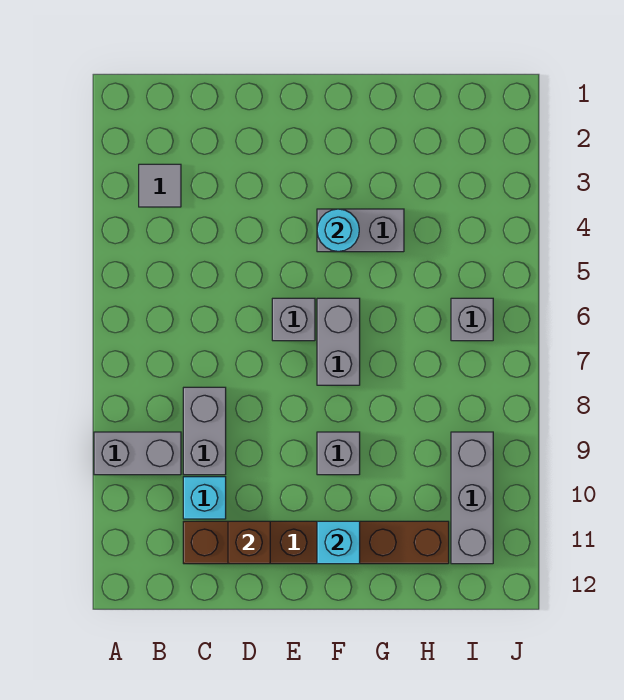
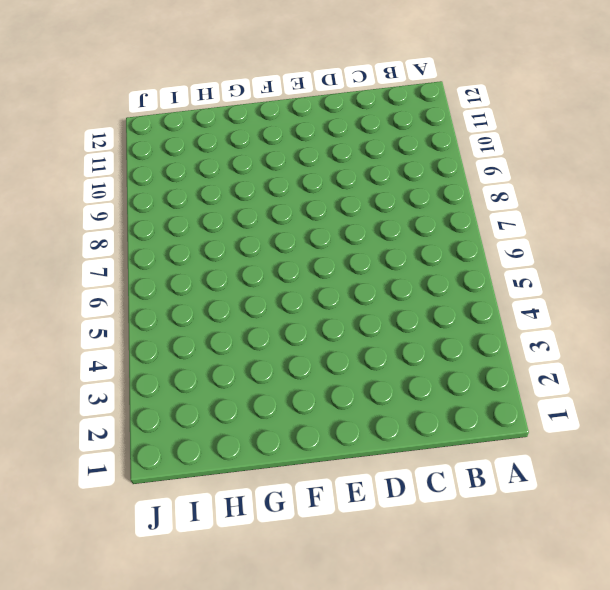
none -> grey 1x2 brick [94,432,181,475]
none -> grey 1x1 tile [139,164,181,207]
none -> grey 1x2 brick [183,387,226,475]

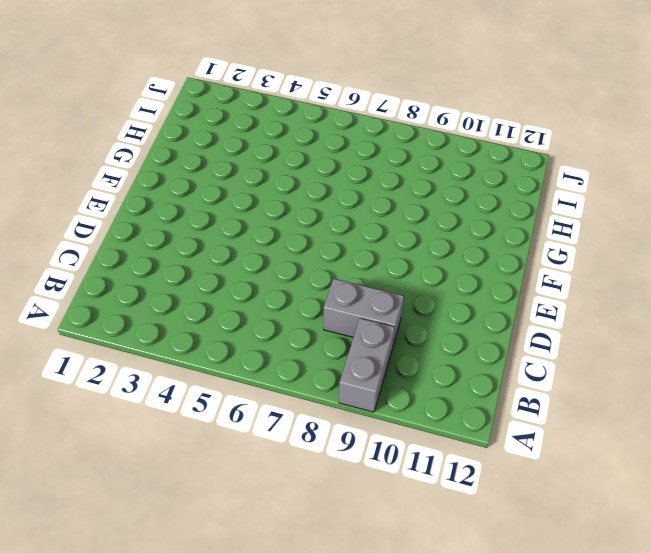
none -> grey 1x1 tile [139,164,181,207]
none -> cyan 1x1 brick [183,477,226,519]
none -> brown 1x6 brick [183,521,449,564]

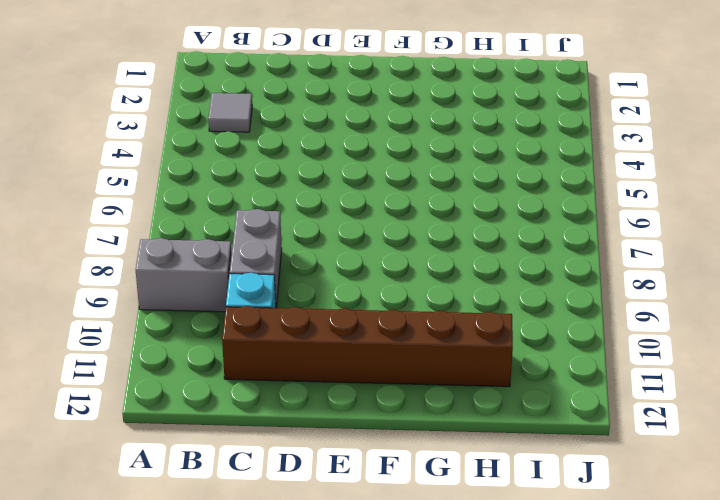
none -> grey 1x1 brick [272,298,315,341]
none -> grey 1x2 brick [317,209,404,252]
none -> grey 1x2 brick [317,298,360,385]

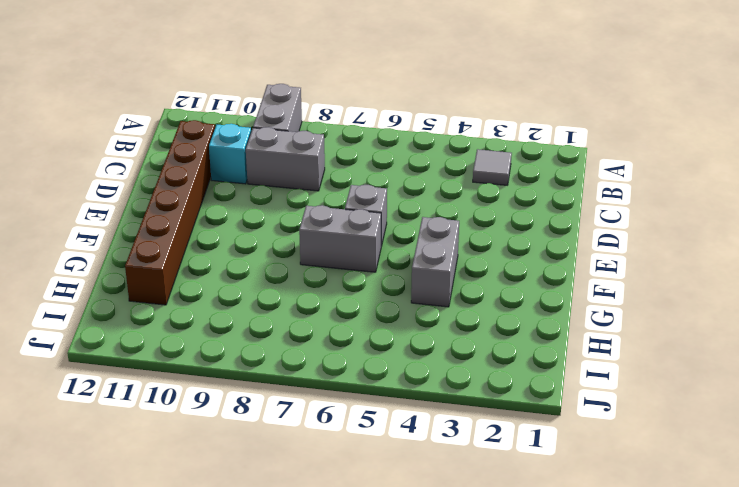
none -> grey 1x1 brick [317,432,360,475]
none -> grey 1x1 brick [451,298,493,341]
none -> grey 1x3 brick [451,432,493,564]

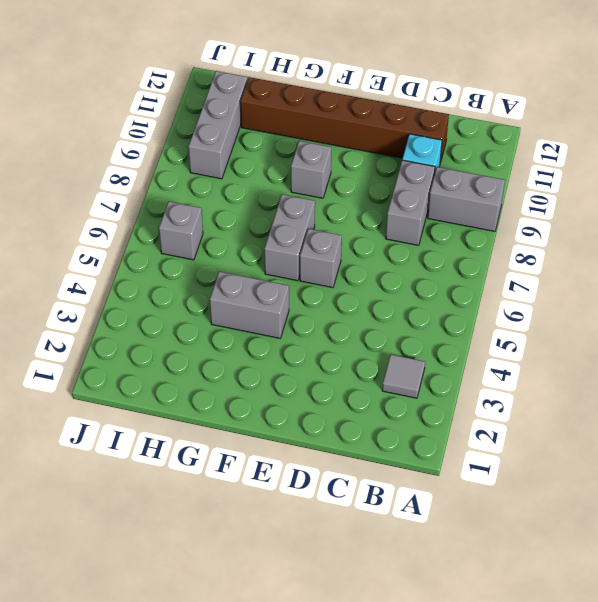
none -> brown 1x1 brick [228,521,270,564]
none -> cyan 1x1 round brick [317,209,359,251]
none -> cyan 1x1 brick [317,521,360,564]

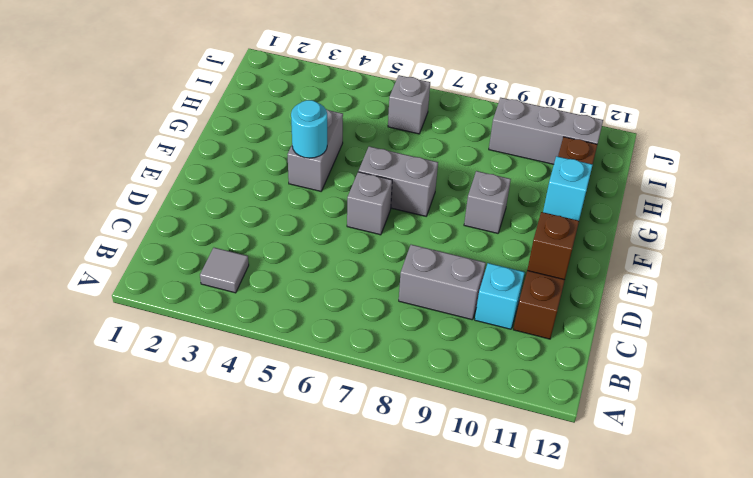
none -> grey 1x2 brick [94,432,181,475]

